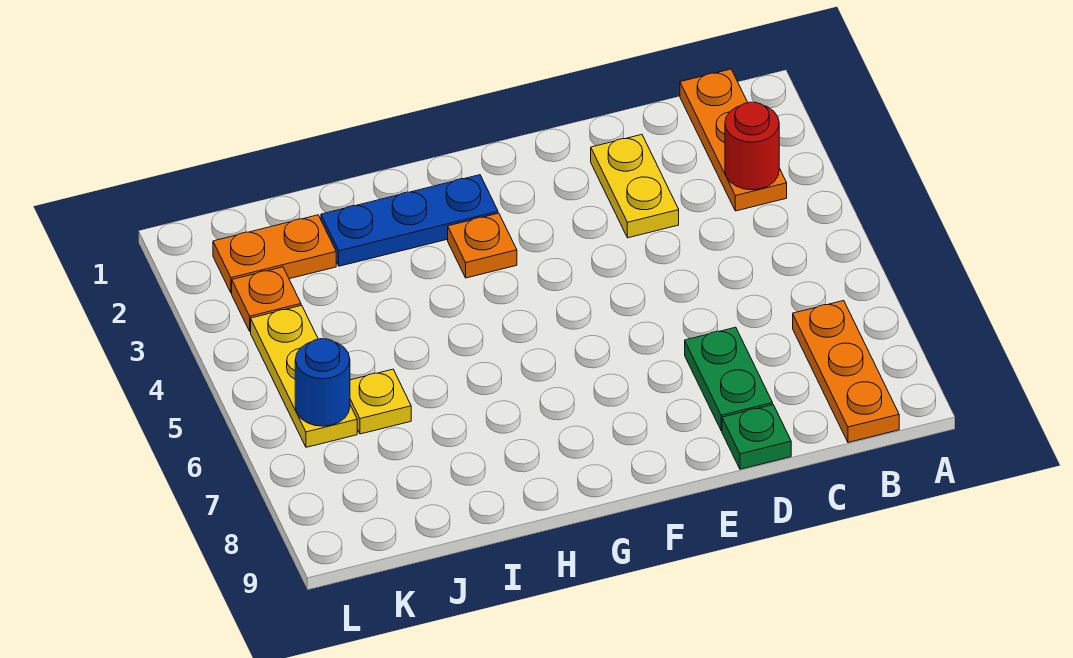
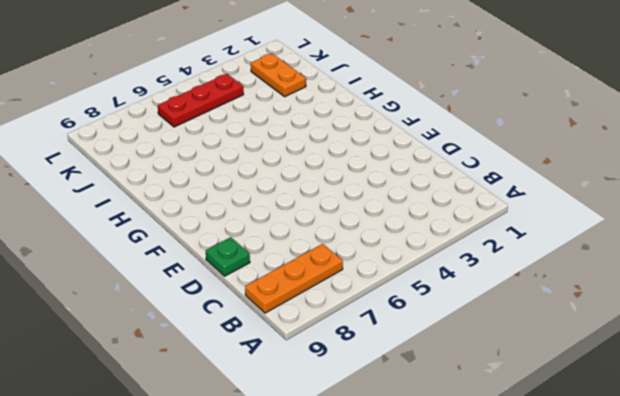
red 1x3 plate [158,74,243,127] -> yellow 1x3 plate [251,305,357,447]
none -> orange 1x3 plate [680,69,787,211]
none -> yellow 1x2 plate [591,135,679,238]
none -> green 1x2 plate [685,327,773,431]

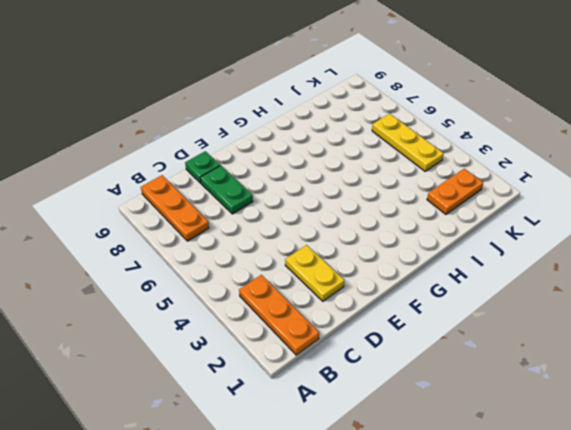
none -> blue 1x3 plate [321,175,498,266]
none -> orange 1x1 plate [448,213,517,278]
none -> yellow 1x1 plate [350,369,411,434]

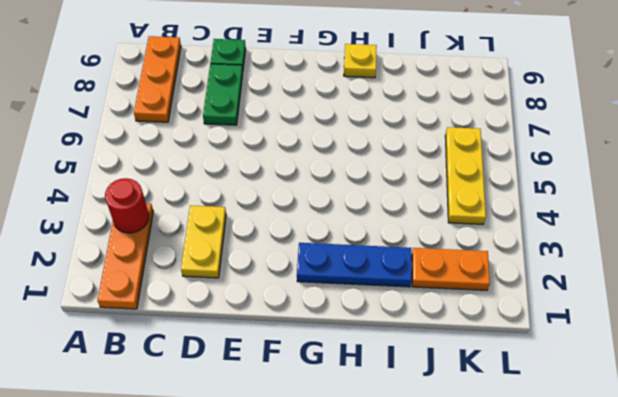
yellow 1x1 plate [344,44,377,78] -> yellow 1x1 plate moved to [350,369,411,434]
none -> orange 1x1 plate [448,213,517,278]
none -> orange 1x1 plate [232,267,301,332]
none -> blue 1x1 round brick [295,339,350,426]

